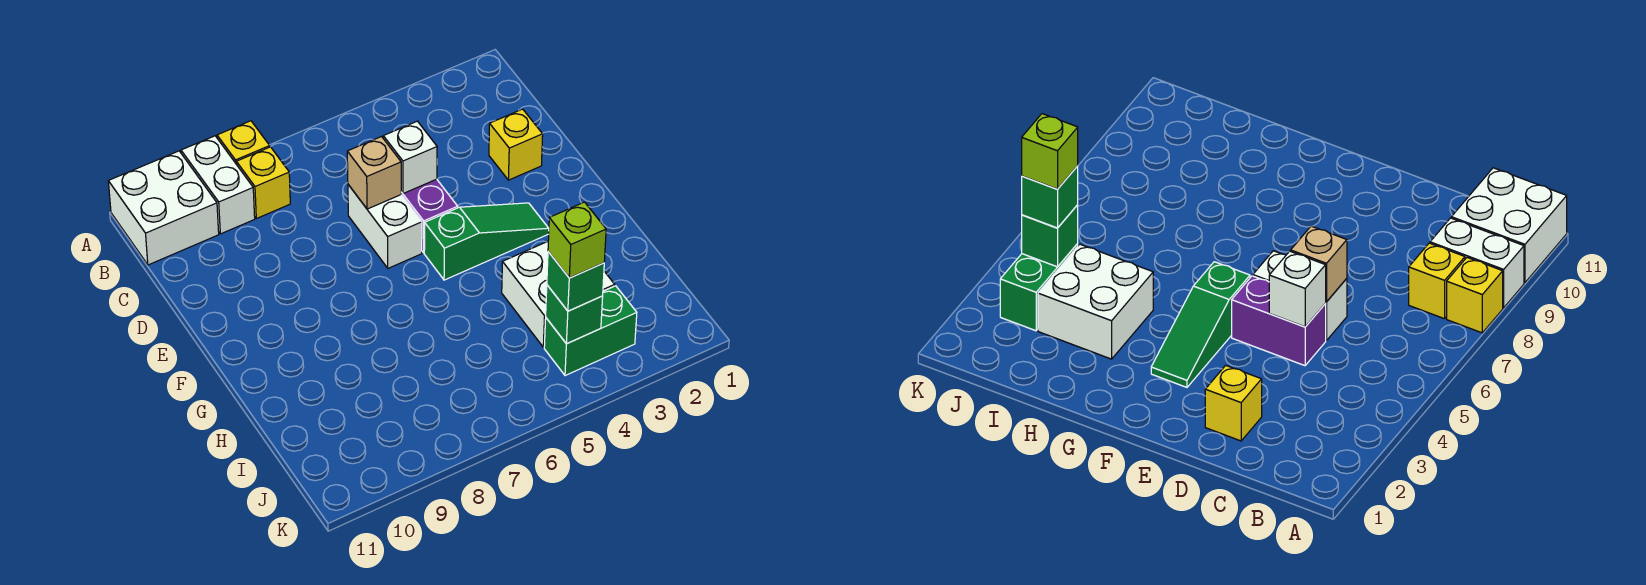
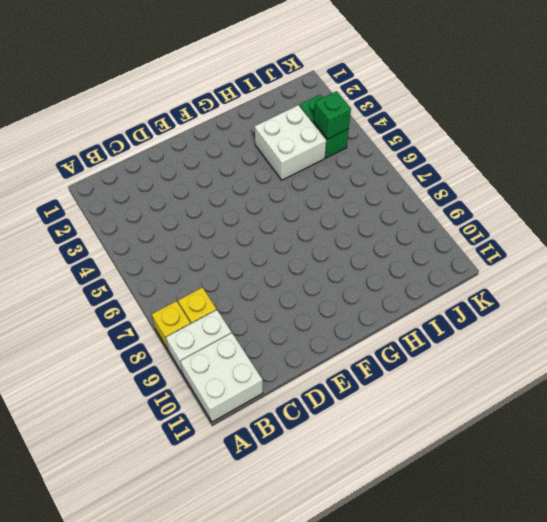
none -> yellow 1x1 brick [489,109,543,180]
none -> purple 1x2 brick [401,179,458,253]
none -> white 1x2 brick [348,185,422,268]

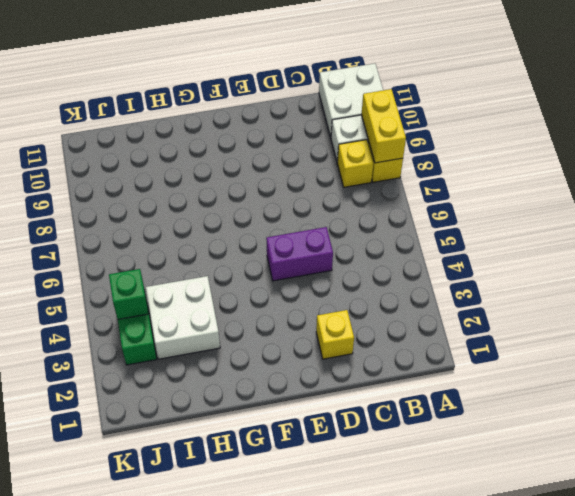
yellow 1x2 brick [361,89,406,163] -> none
none -> white 1x2 brick [348,185,422,268]
none -> green 1x3 slope [424,203,549,280]
none -> white 1x1 brick [383,121,437,194]

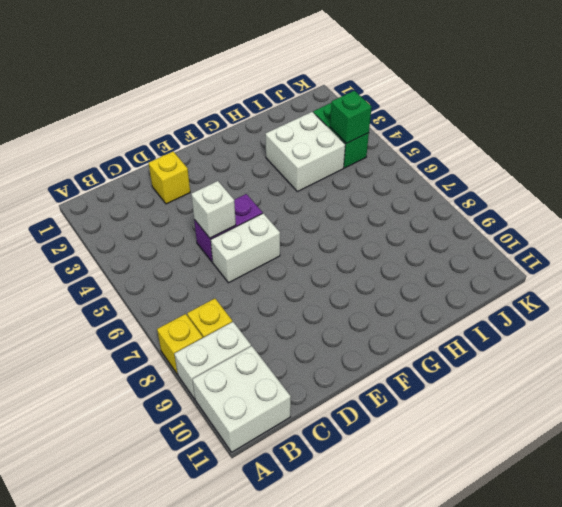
none -> green 1x3 slope [424,203,549,280]
none -> tan 1x1 brick [347,137,401,209]
none -> green 1x1 brick [547,252,604,311]

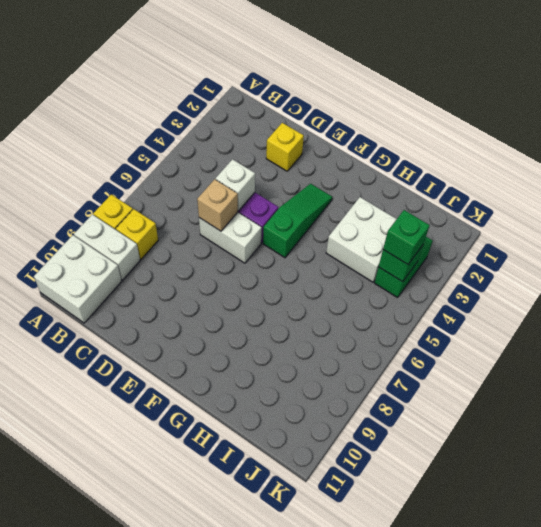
none -> lime 1x1 brick [548,202,606,278]

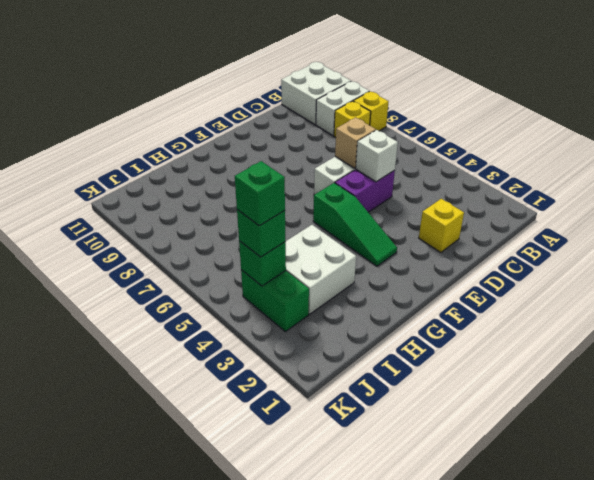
green 1x1 brick [235,161,285,226] -> lime 1x1 brick [548,202,606,278]

